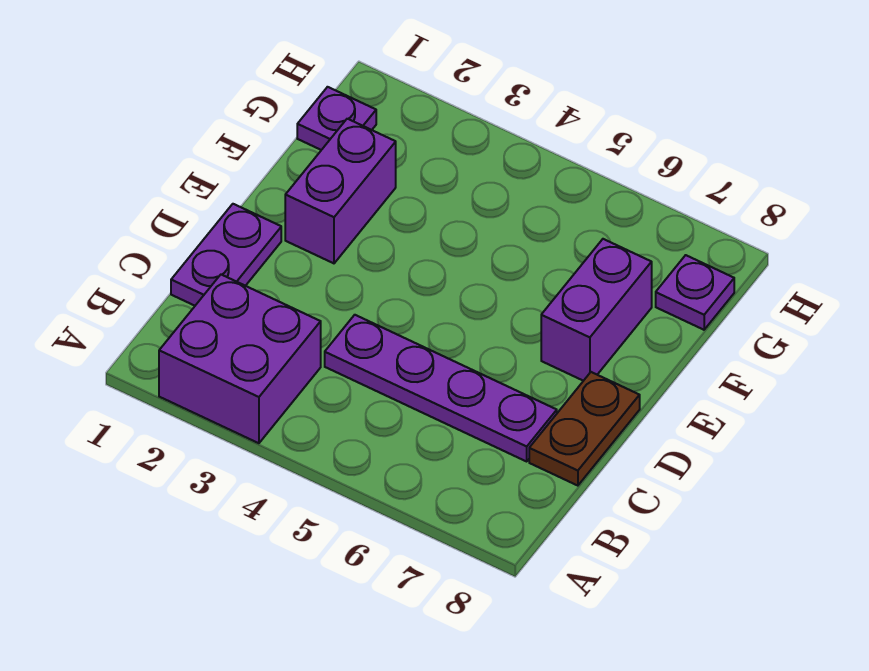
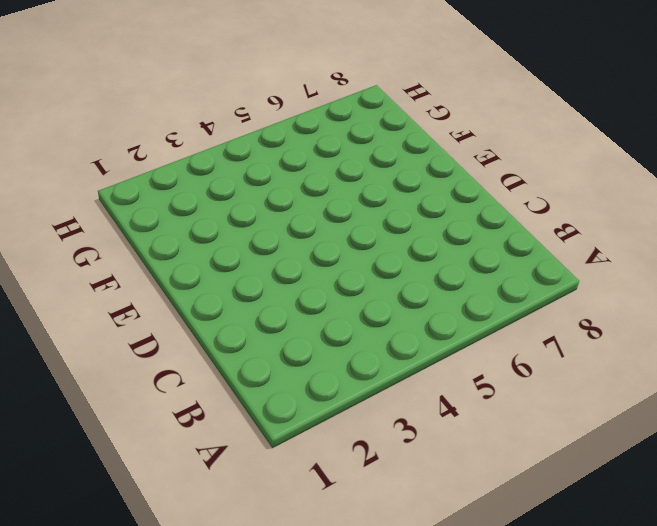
none -> purple 2x2 brick [159,275,321,443]
none -> purple 1x2 plate [171,204,281,306]

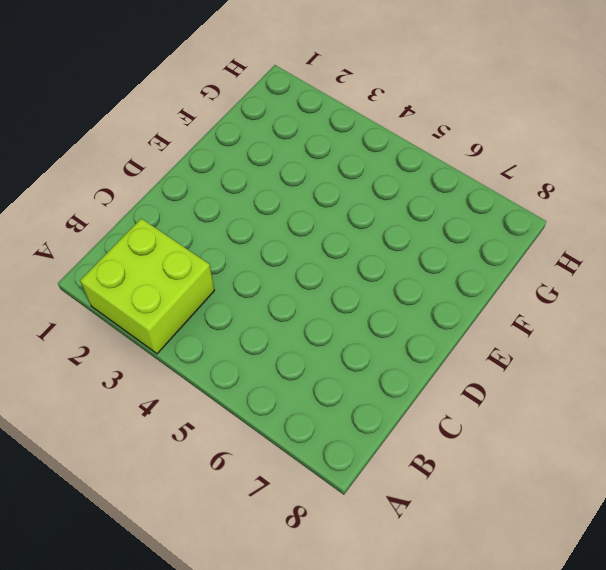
lime 2x2 brick [80,218,215,354] -> purple 2x2 brick [159,275,321,443]
none -> purple 1x2 plate [171,204,281,306]
none -> purple 1x4 plate [325,315,557,461]

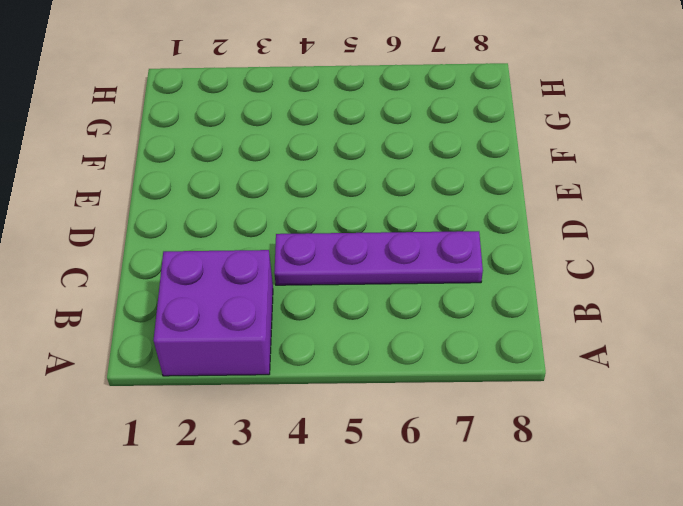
none -> purple 1x2 plate [171,204,281,306]
none -> brown 1x2 plate [529,372,640,486]

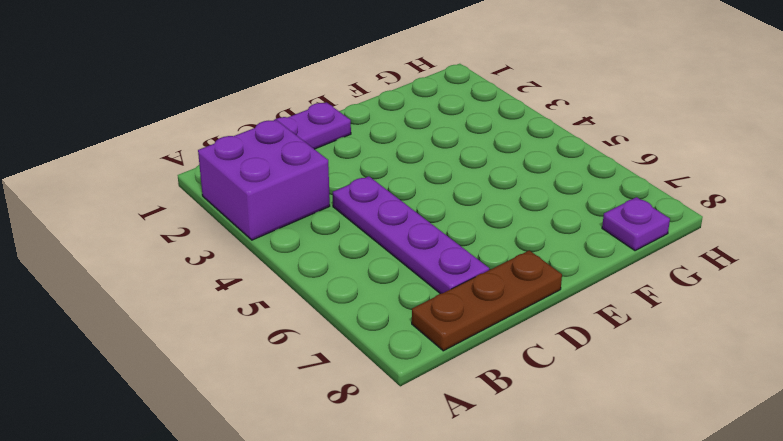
brown 1x3 plate [412,250,562,351] -> brown 1x2 plate [529,372,640,486]
none -> purple 1x2 brick [285,119,396,263]
none -> purple 1x2 brick [541,239,652,381]

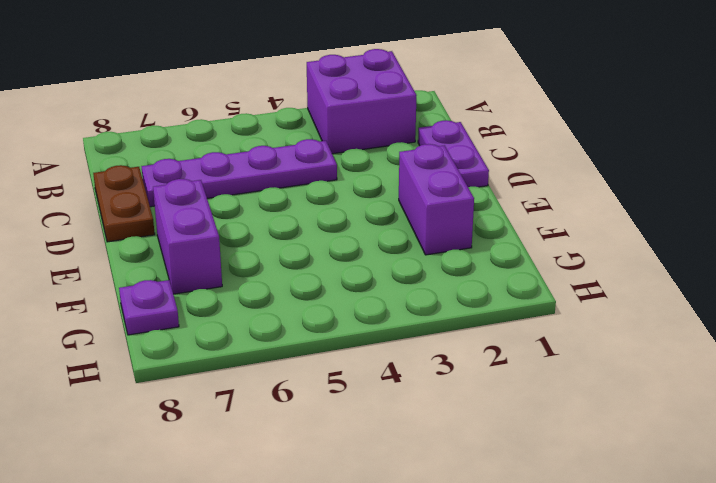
none -> purple 1x1 plate [297,87,376,150]

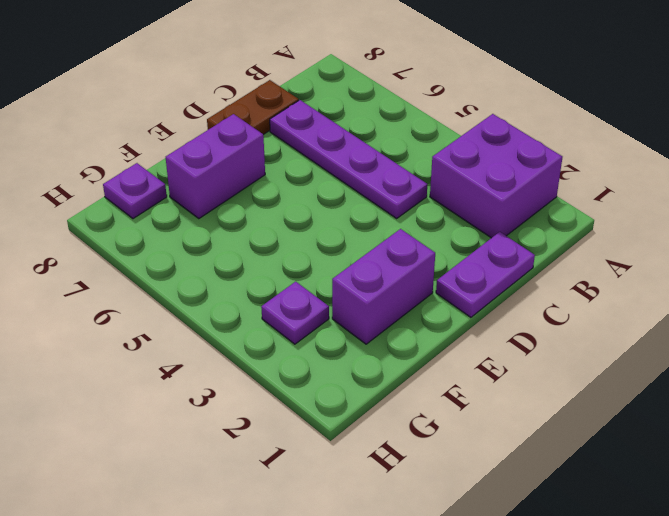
purple 1x1 plate [261,282,329,344] -> purple 1x1 plate moved to [297,87,376,150]

